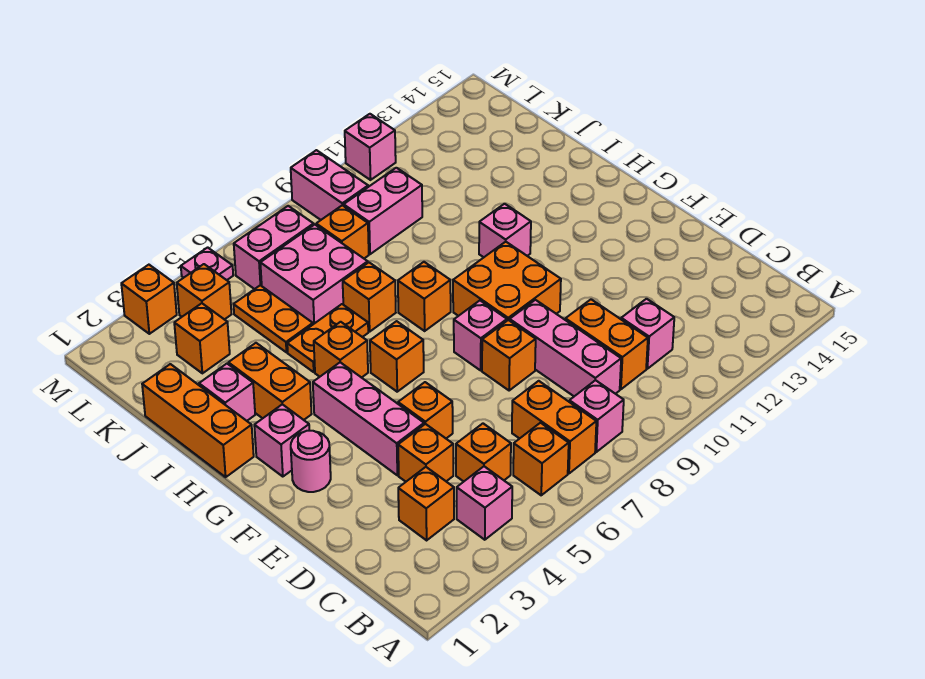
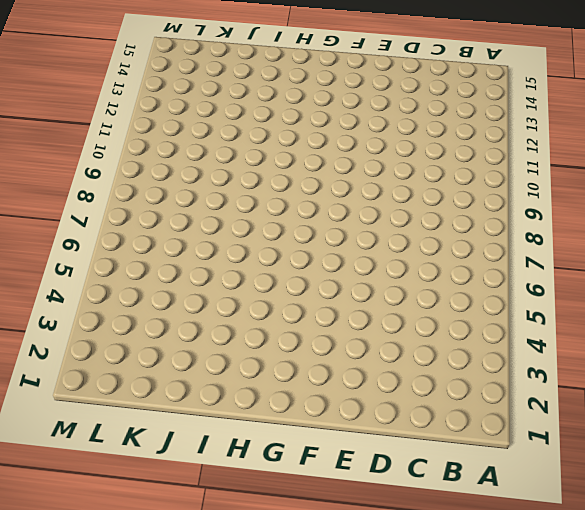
none -> pink 1x1 brick [457,466,512,540]
none -> orange 1x1 brick [513,423,569,495]
none -> orange 1x2 brick [512,381,596,473]
none -> pink 1x1 brick [569,380,624,452]

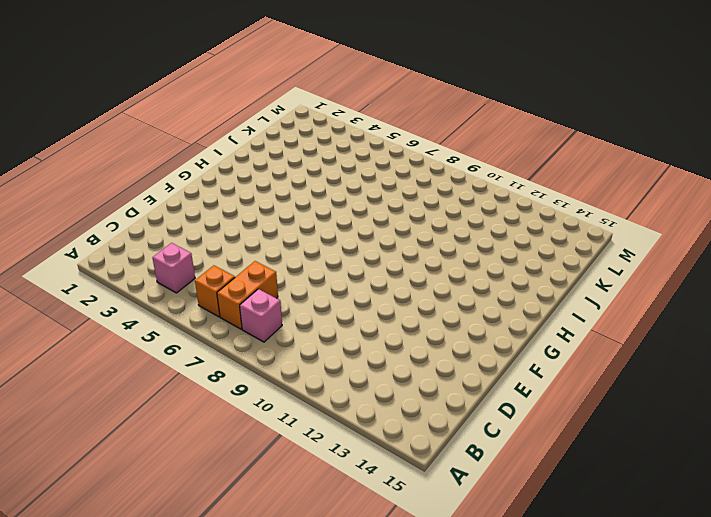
none -> orange 1x1 brick [398,467,454,540]
none -> orange 1x1 brick [456,424,511,482]
none -> pink 1x3 brick [510,300,621,396]
none -> orange 1x2 brick [565,299,648,389]

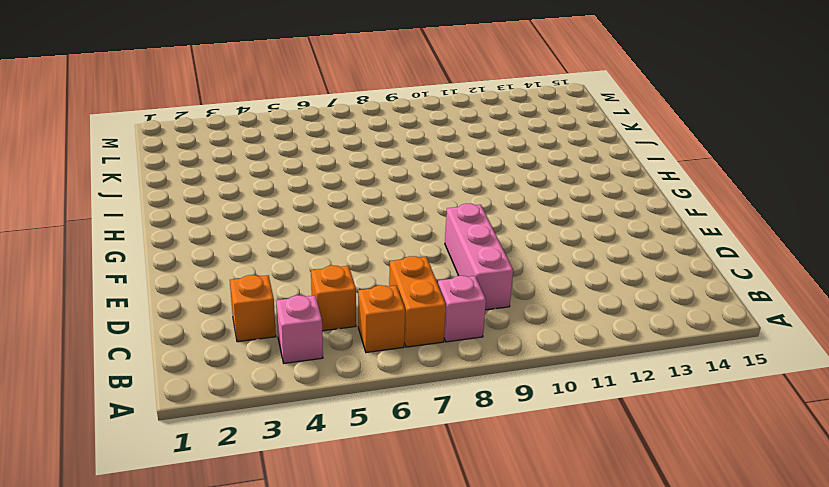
none -> orange 1x2 brick [565,299,648,389]
none -> pink 1x1 brick [621,299,674,369]
none -> orange 1x1 brick [398,424,453,482]
none -> pink 1x3 brick [313,362,424,475]

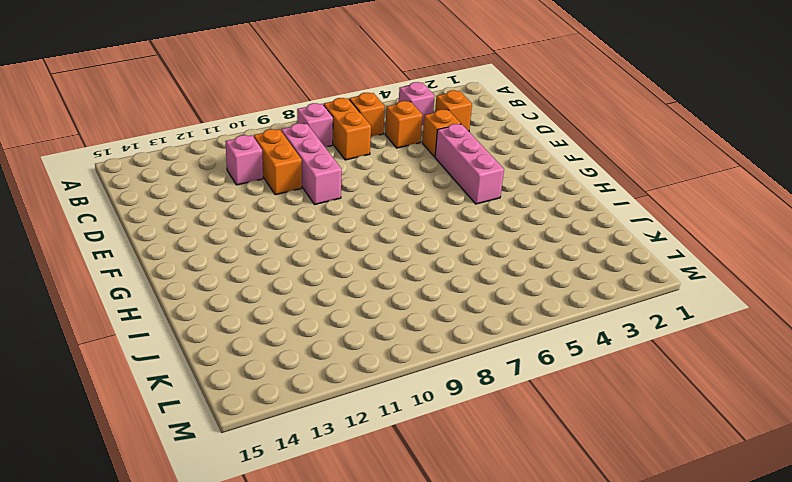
none -> orange 1x1 brick [398,382,453,438]
none -> orange 1x1 brick [482,320,536,391]
none -> pink 1x1 round brick [291,431,331,492]
none -> pink 1x1 brick [454,301,507,370]

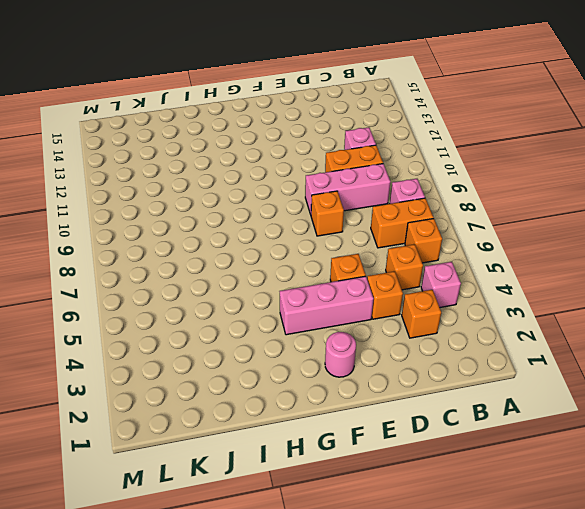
none -> pink 1x1 brick [454,301,507,370]
none -> orange 2x2 brick [453,242,561,321]
none -> pink 1x1 brick [254,404,309,477]
none -> orange 1x1 brick [370,321,424,392]

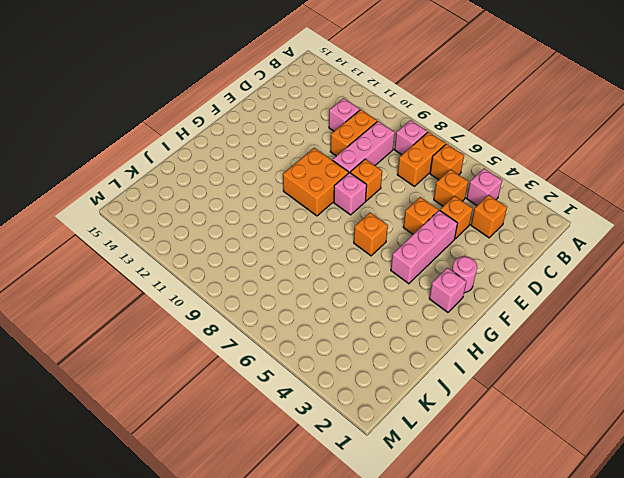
none -> orange 1x3 brick [142,364,254,477]
none -> orange 1x2 brick [228,343,311,420]
none -> orange 1x1 brick [314,322,368,378]
none -> orange 1x1 brick [398,262,451,331]

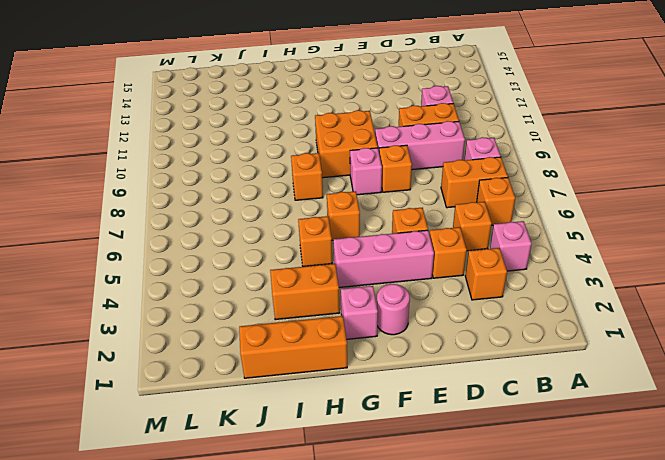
none -> pink 1x1 brick [479,204,531,257]
none -> pink 1x1 brick [199,364,255,421]
none -> orange 1x2 plate [287,304,368,372]
none -> orange 1x1 brick [343,263,396,332]

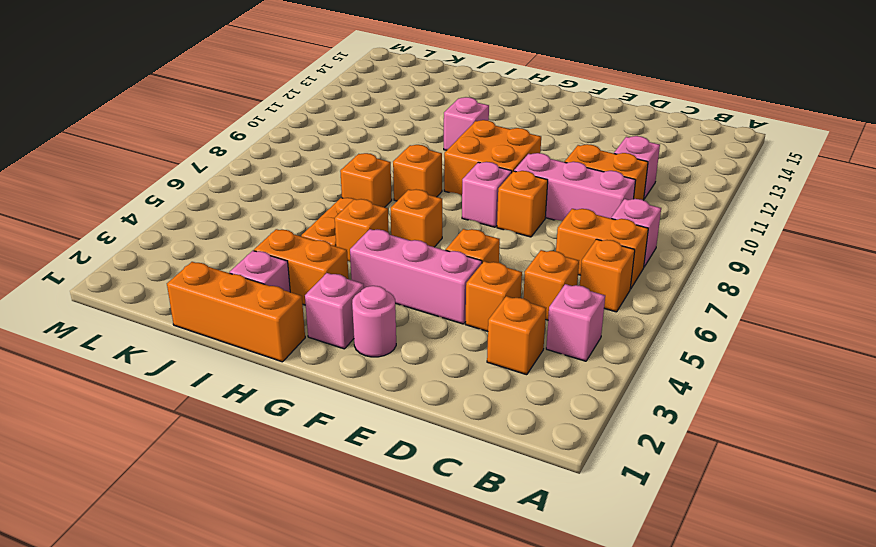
none -> orange 1x2 plate [233,285,313,352]
none -> pink 2x2 brick [260,225,368,324]
none -> orange 1x1 brick [174,303,230,373]
none -> orange 1x1 brick [316,205,369,258]

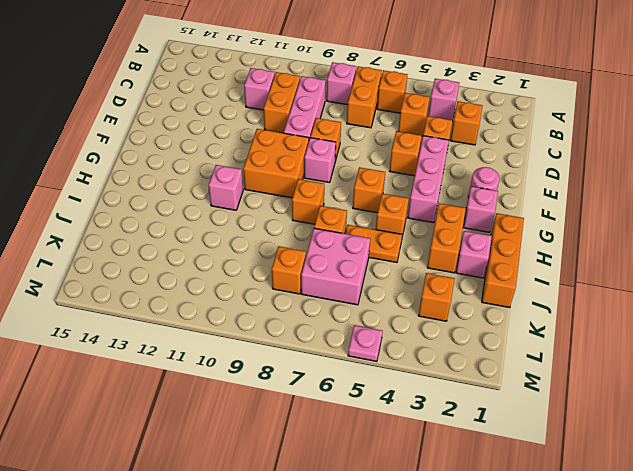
none -> orange 1x2 plate [233,285,313,352]
none -> pink 1x2 brick [344,168,422,254]
none -> orange 1x1 brick [177,264,231,320]
none -> pink 1x2 brick [234,206,314,289]

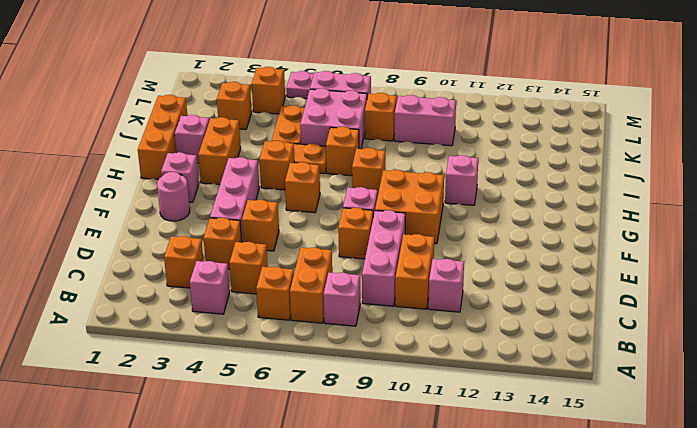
none -> pink 1x2 brick [291,150,368,220]
none -> orange 1x1 brick [121,265,177,334]
none -> pink 1x1 brick [345,114,396,180]

